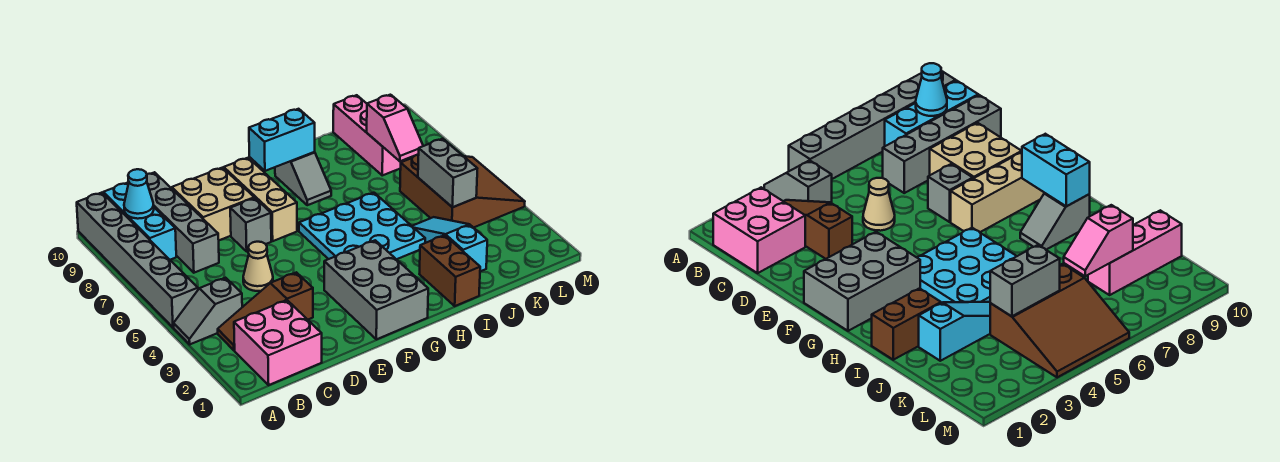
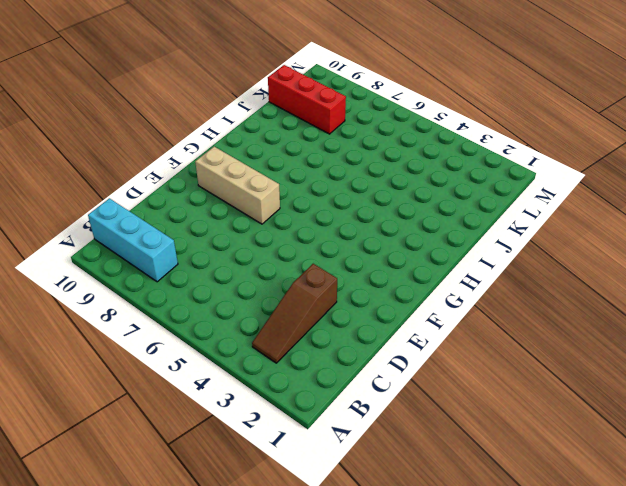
red 1x3 brick [268,65,346,134] -> pink 1x3 brick [333,95,406,175]
none -> grey 1x2 slope [174,278,242,344]
none -> grey 1x6 brick [77,193,198,327]
none -> pink 2x2 brick [234,300,322,385]

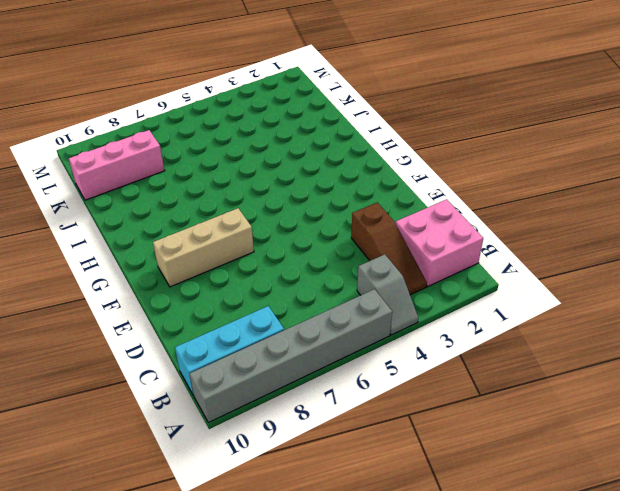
none -> grey 1x4 brick [147,172,219,273]
none -> tan 1x1 cone [243,242,273,291]
none -> tan 2x2 brick [172,168,254,240]

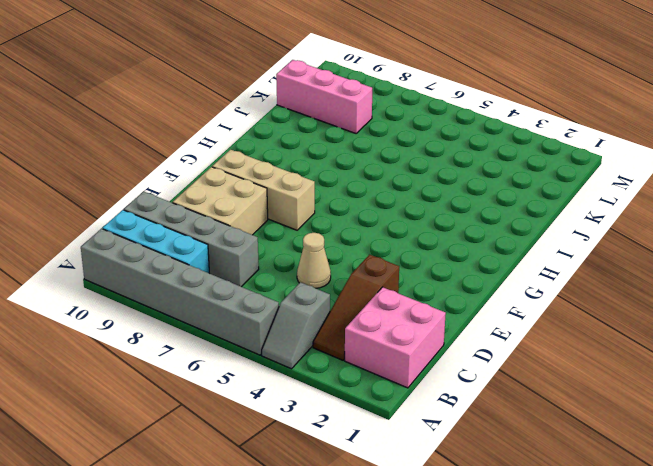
none -> grey 1x1 brick [230,198,271,251]
none -> grey 2x3 brick [324,240,428,339]
none -> cyan 3x3 plate [299,193,425,259]

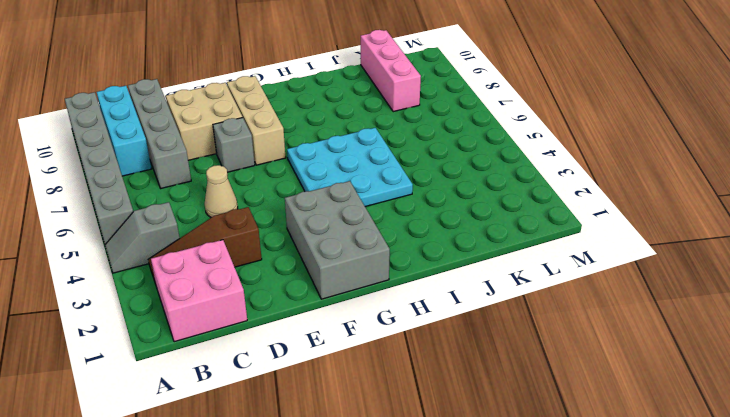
none -> grey 1x2 slope [275,152,331,205]
none -> brown 1x2 brick [420,235,480,306]
none -> cyan 1x3 slope [412,217,487,271]

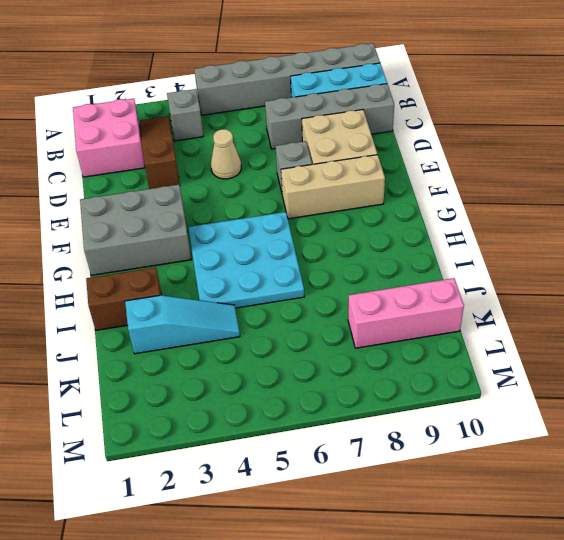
none -> grey 1x2 slope [275,152,331,205]
none -> brown 3x3 slope [400,155,525,228]
none -> cyan 1x1 cone [124,169,154,219]

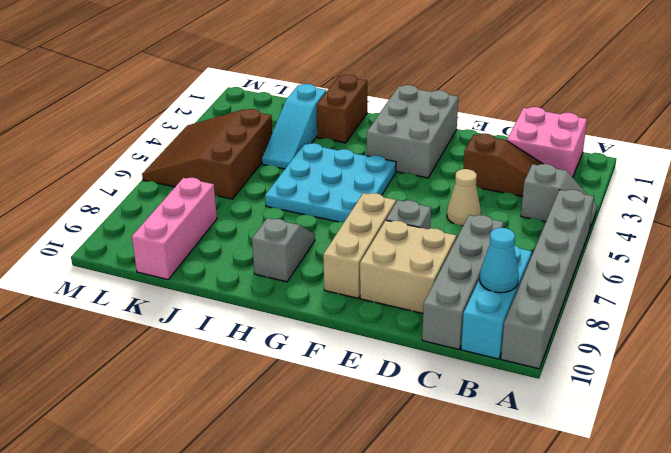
none -> cyan 1x2 brick [249,109,315,171]
none -> grey 1x2 brick [418,139,477,207]
none -> pink 1x2 slope [367,95,423,161]

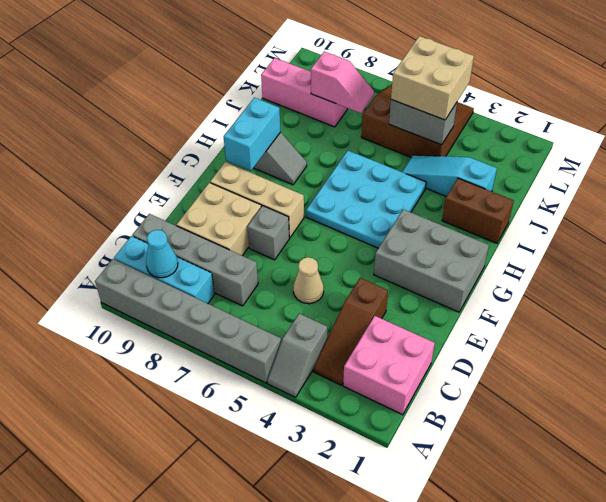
tan 2x2 brick [391,36,474,120] -> none

